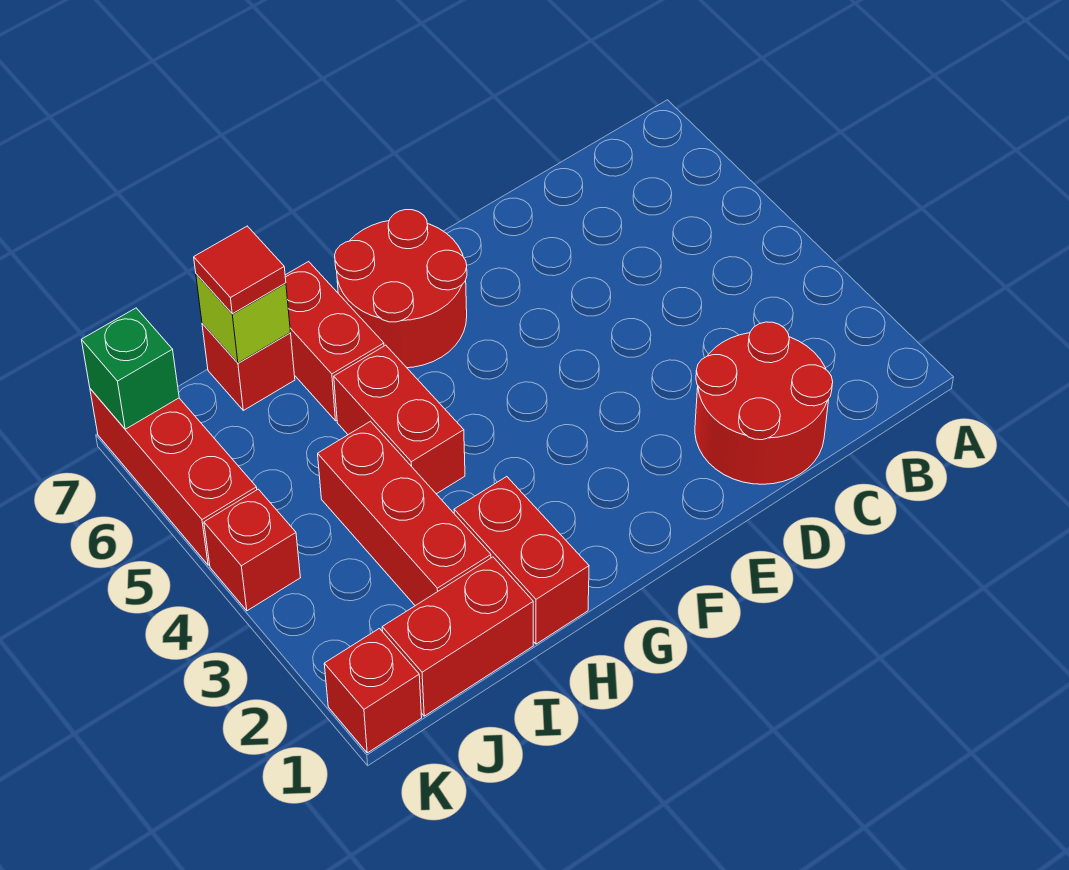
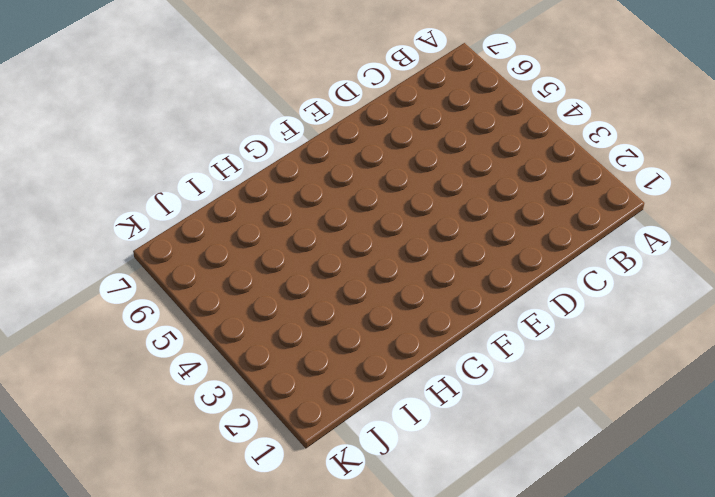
none -> red 2x2 round brick [695,322,833,484]
none -> red 2x2 round brick [335,210,467,368]
none -> red 1x2 brick [454,477,589,644]

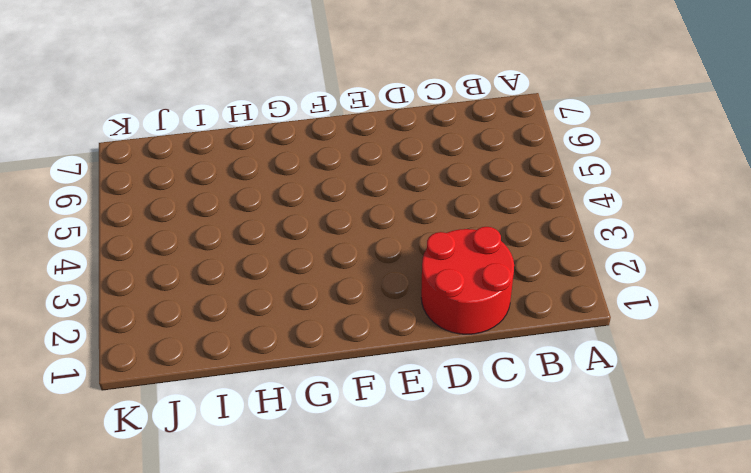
none -> red 2x2 round brick [335,210,467,368]
none -> red 1x2 brick [454,477,589,644]
none -> red 1x2 brick [334,345,465,494]

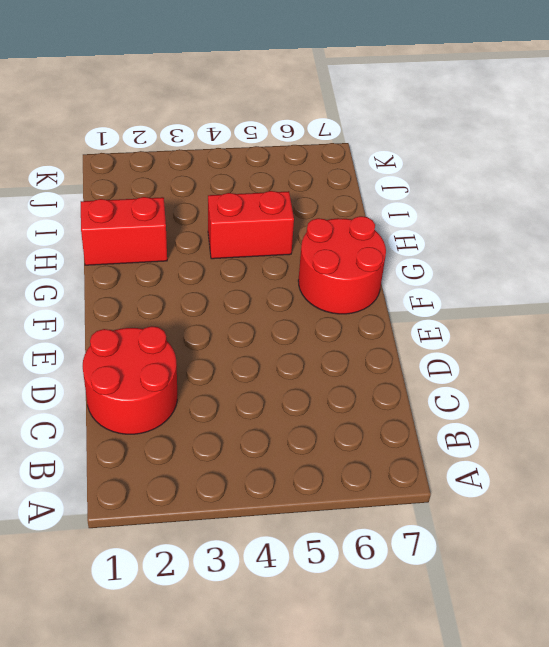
none -> red 1x2 brick [285,262,384,421]
none -> red 1x2 brick [382,557,533,716]
none -> red 1x3 brick [318,421,491,606]

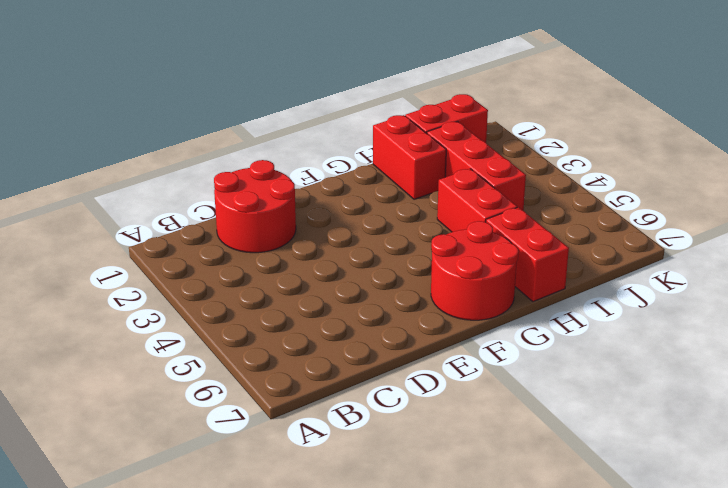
none -> red 1x1 brick [202,323,295,410]
none -> red 1x1 brick [324,629,422,753]
none -> red 1x1 brick [204,489,301,611]

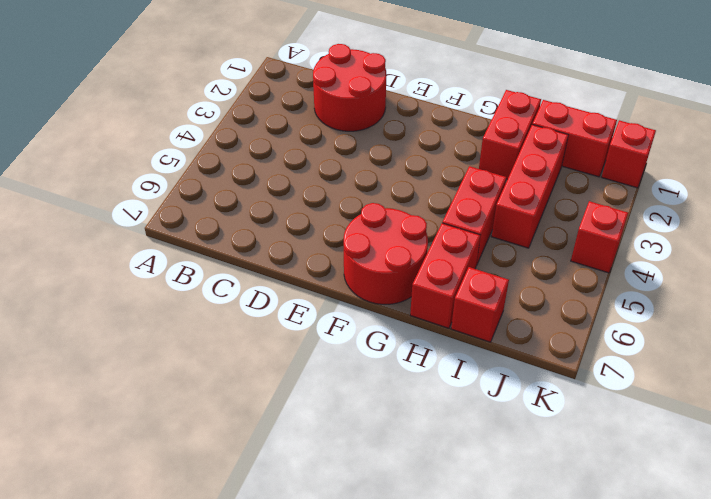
none -> red 1x3 brick [90,389,257,565]
none -> lime 1x1 brick [196,274,290,363]
none -> green 1x1 brick [82,308,179,429]

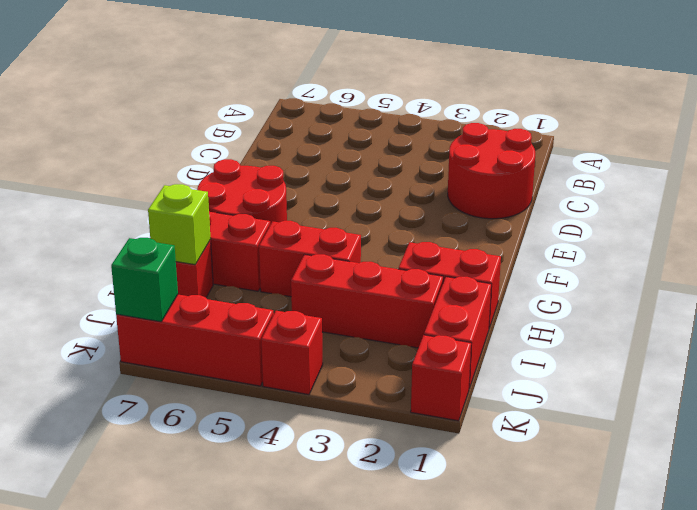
none -> red 1x1 tile [194,226,286,314]

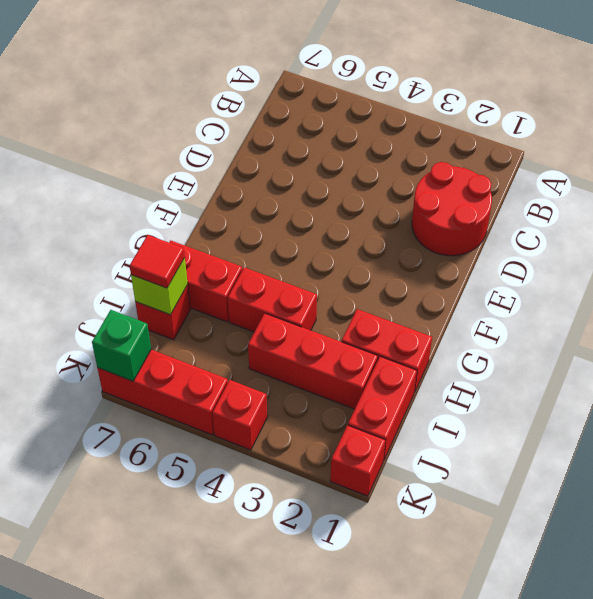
none -> red 2x2 round brick [335,210,467,368]

